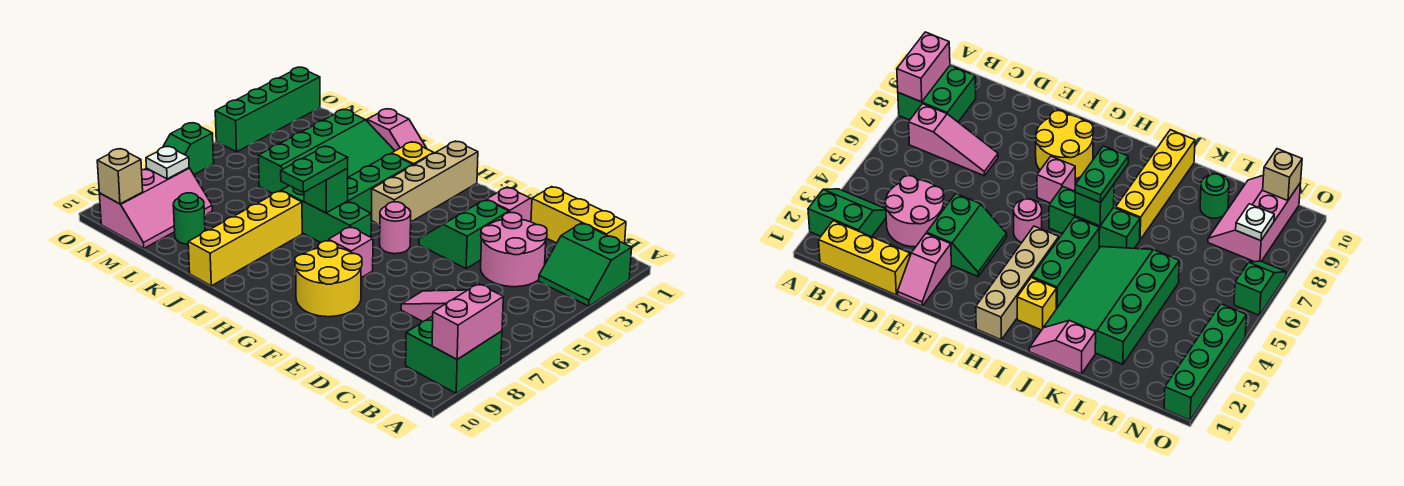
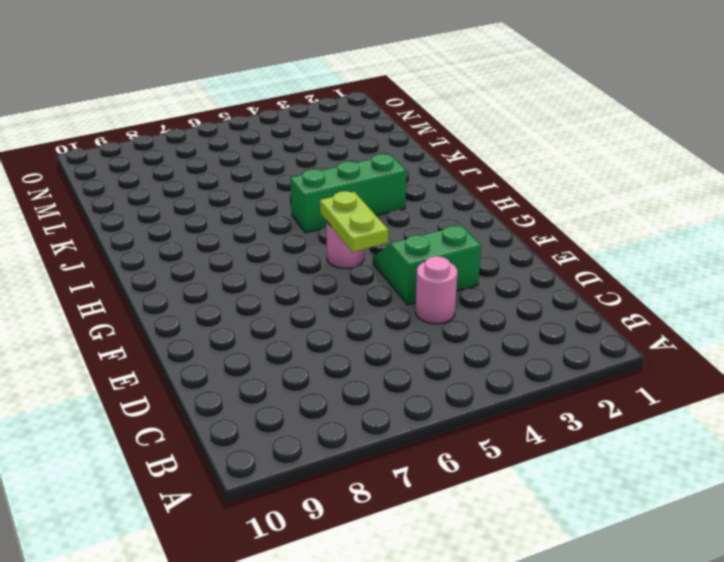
pink 1x1 round brick [416,256,457,324] -> pink 2x2 round brick [481,213,547,287]
lime 1x2 plate [320,191,388,252] -> none
none -> green 2x2 slope [539,223,632,306]
none -> green 2x2 brick [406,316,502,393]
none -> yellow 1x3 brick [531,187,626,244]

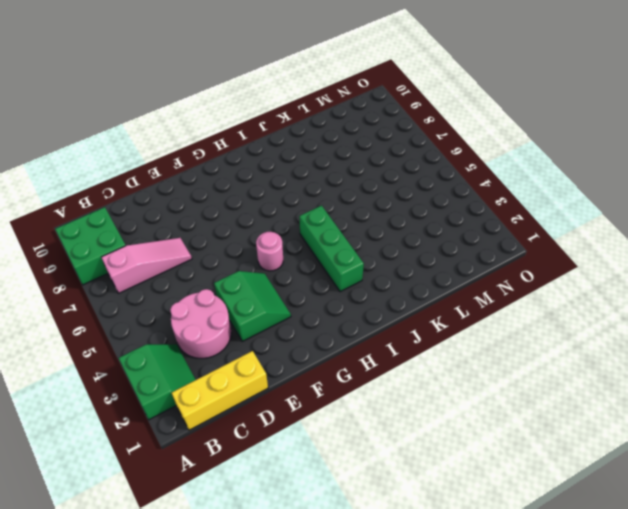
green 2x2 slope [119,344,196,420] -> green 2x2 slope turned to [539,223,632,306]
none -> pink 1x2 slope [487,187,532,222]
none -> yellow 2x2 round brick [295,241,362,317]
none -> pink 1x1 brick [329,227,373,278]

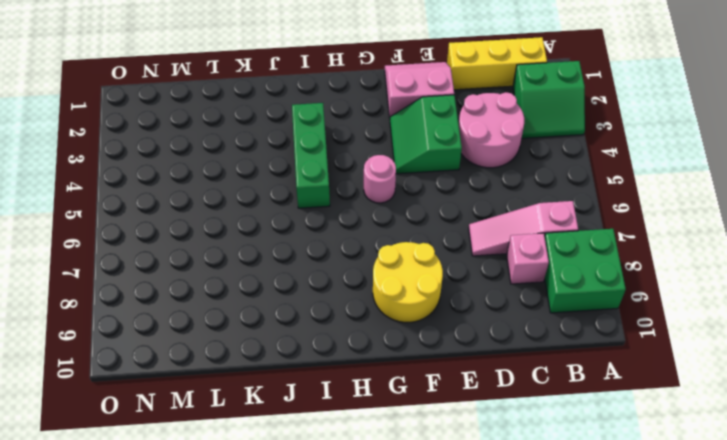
pink 1x1 brick [507,233,549,284] -> pink 1x1 brick moved to [329,227,373,278]
pink 2x2 slope [385,62,454,117] -> pink 1x2 slope [487,187,532,222]
none -> tan 1x4 brick [371,141,478,225]
none -> green 1x3 brick [281,186,371,242]
none -> yellow 1x1 brick [392,142,434,165]

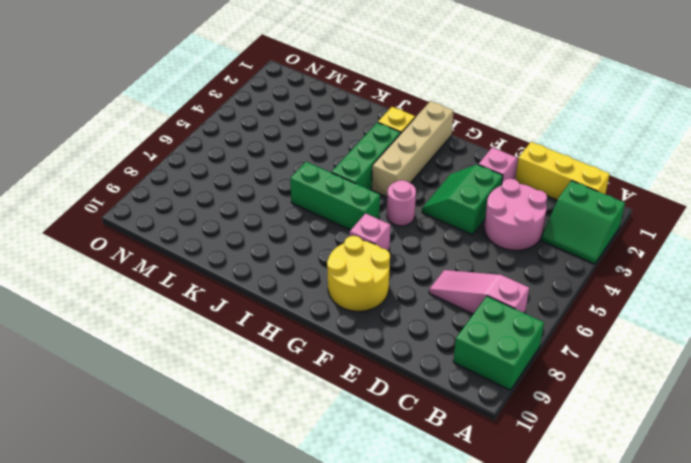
none -> pink 1x2 slope [367,109,427,151]
none -> green 3x4 slope [258,110,395,193]
none -> yellow 1x4 brick [188,191,302,286]

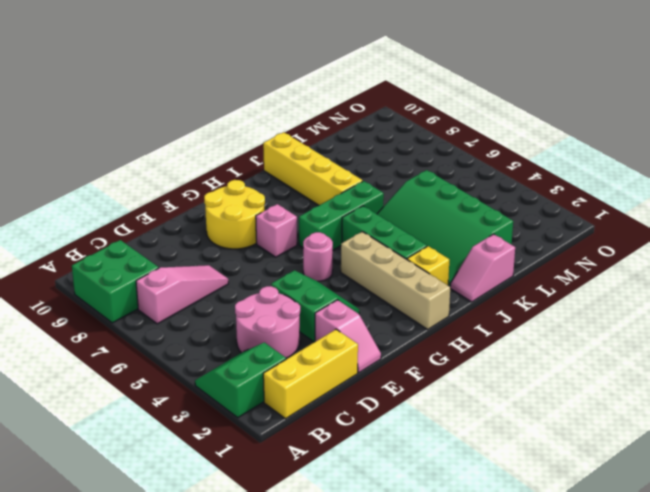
none -> green 1x1 round brick [173,193,205,244]
none -> pink 2x3 slope [99,168,212,248]
none -> green 1x4 brick [215,67,320,152]

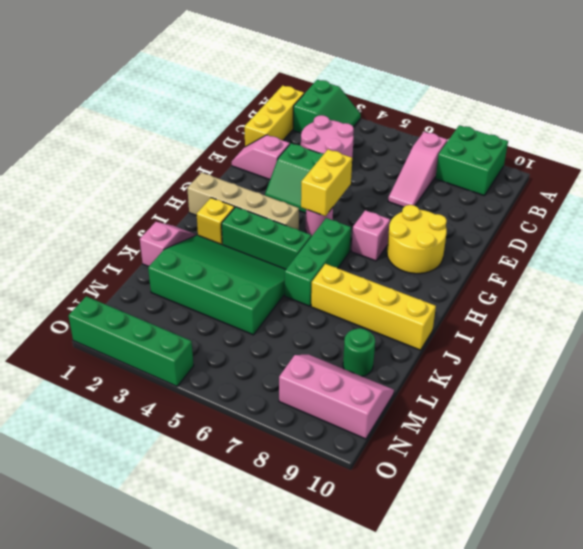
yellow 1x2 brick [301,149,352,216] -> none
none -> green 1x2 slope [163,123,214,174]
none -> pink 1x2 brick [432,284,503,359]
none -> green 1x1 brick [304,169,348,213]

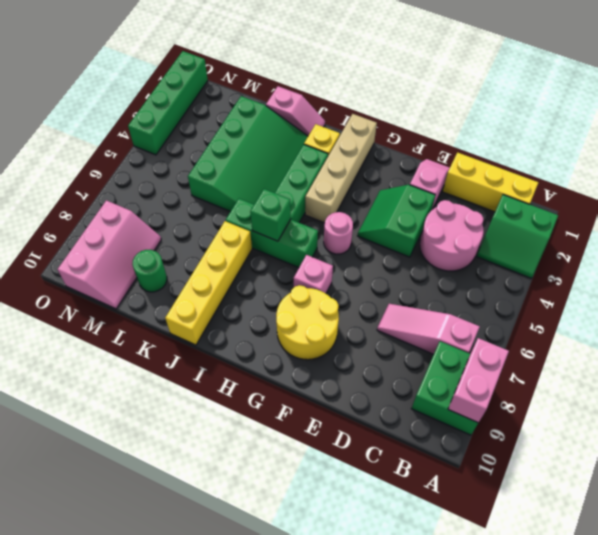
none -> green 1x2 slope [163,123,214,174]
none -> white 1x1 plate [146,147,189,179]
none -> tan 1x1 brick [97,149,143,204]

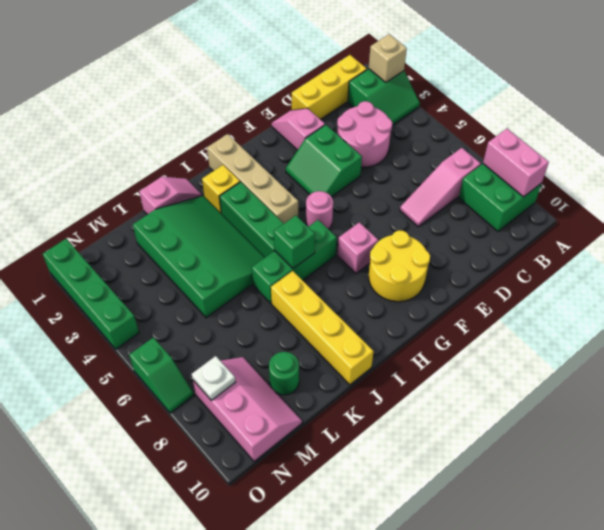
tan 1x1 brick [369,34,407,82] -> tan 1x1 brick moved to [97,149,143,204]
none -> green 1x2 plate [281,146,348,192]

